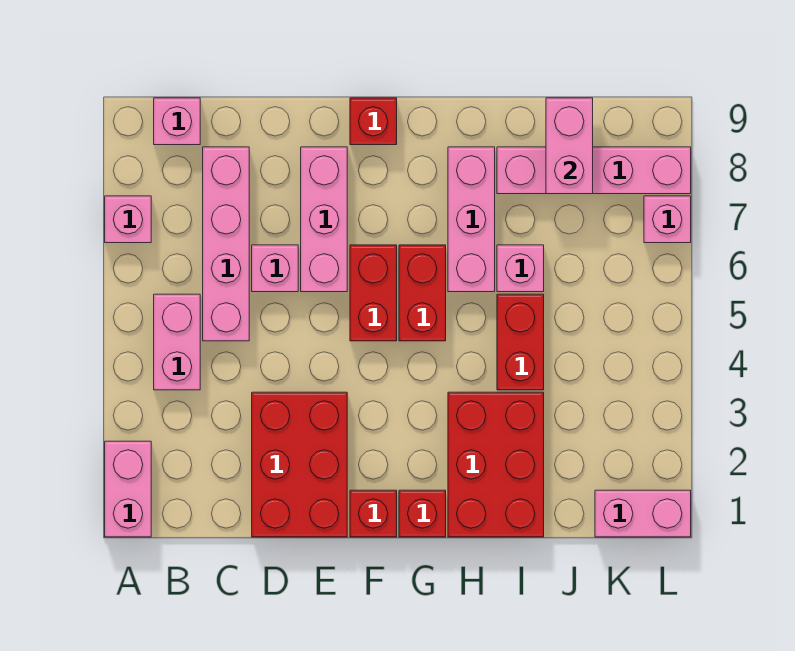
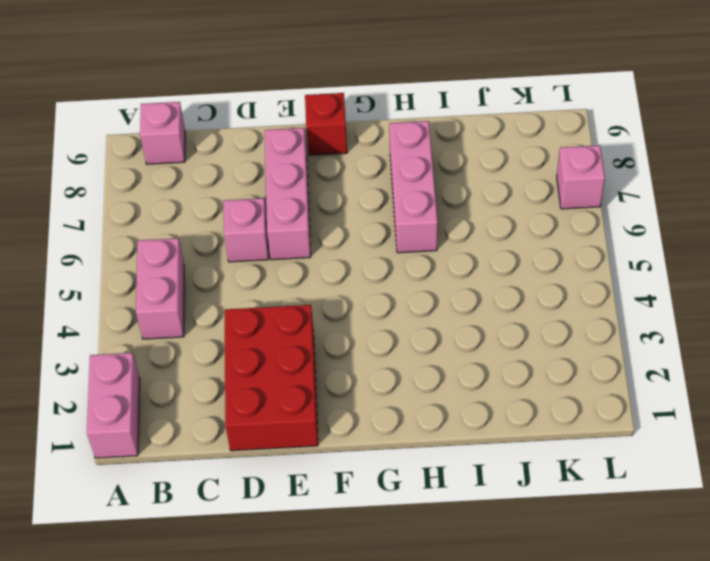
none -> pink 1x1 brick [105,196,151,243]
none -> pink 1x4 brick [203,147,249,341]
none -> red 1x1 brick [350,490,397,537]

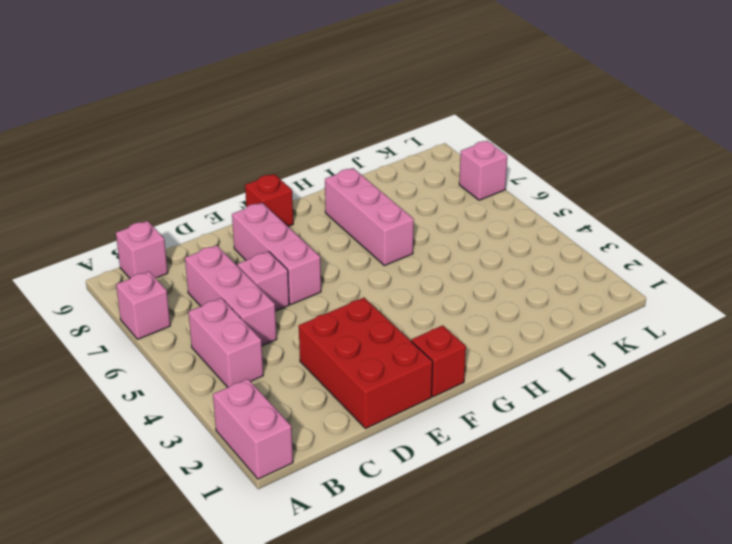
pink 1x3 brick [185,245,277,346] -> pink 1x4 brick [203,147,249,341]
none -> red 1x2 brick [350,245,397,341]
none -> red 1x1 brick [399,490,446,537]
none -> red 1x2 brick [399,245,446,341]

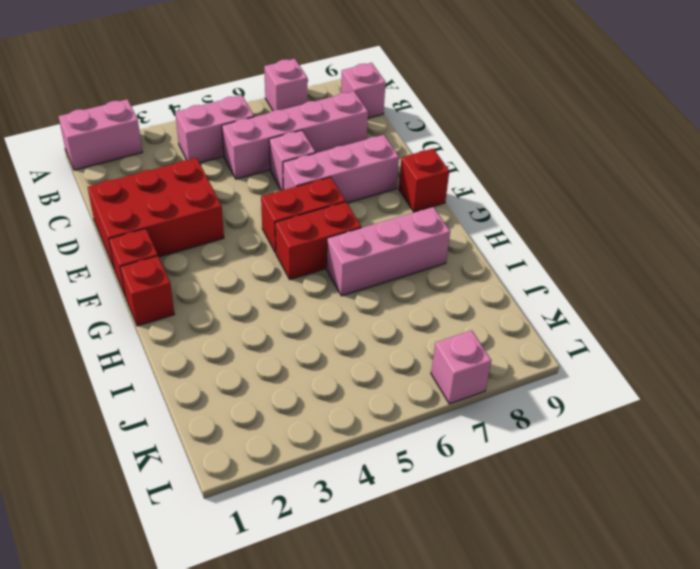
none -> red 2x3 brick [448,392,544,537]
none -> red 1x2 brick [497,294,544,390]
none -> pink 1x1 brick [497,245,544,292]

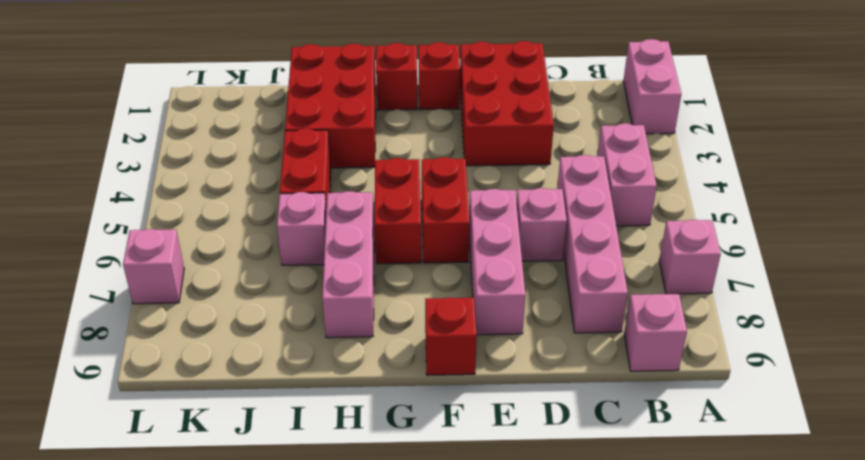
none -> pink 1x4 brick [497,147,691,194]
none -> pink 1x2 brick [595,490,691,537]
none -> pink 1x2 brick [546,98,593,194]

